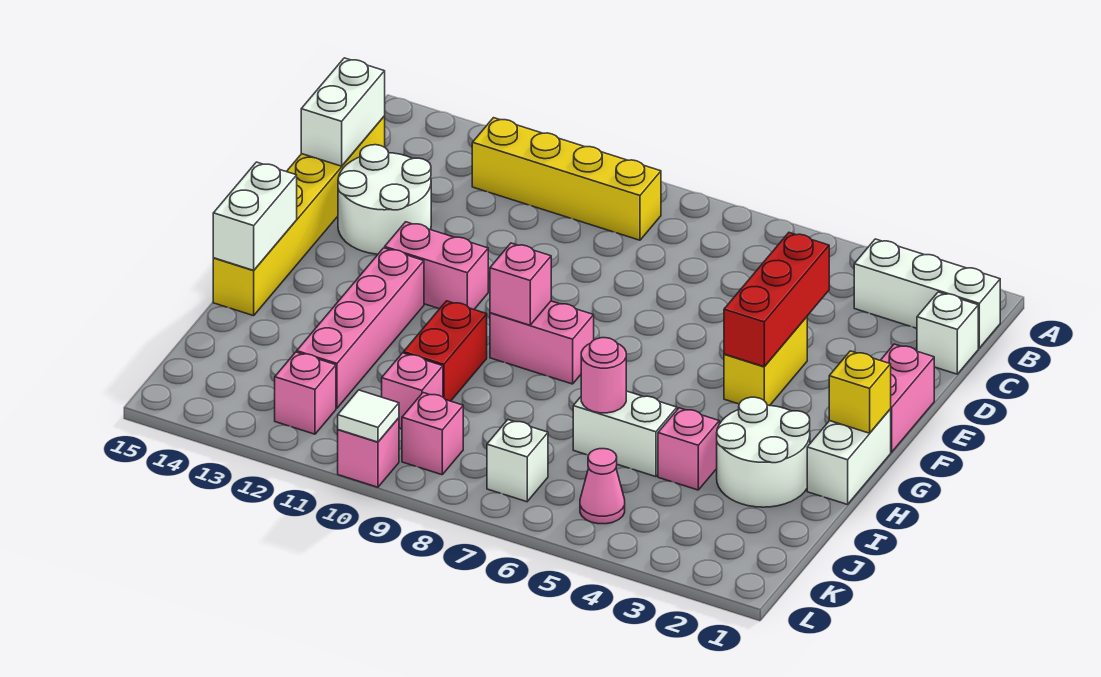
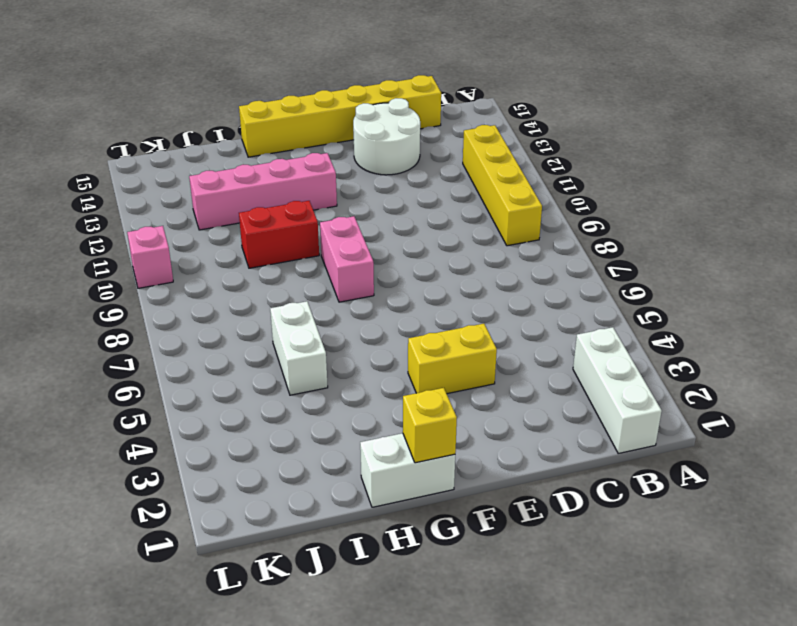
none -> white 1x1 brick [917,292,978,374]
none -> pink 1x2 brick [881,344,934,452]
none -> pink 1x2 brick [385,222,488,309]

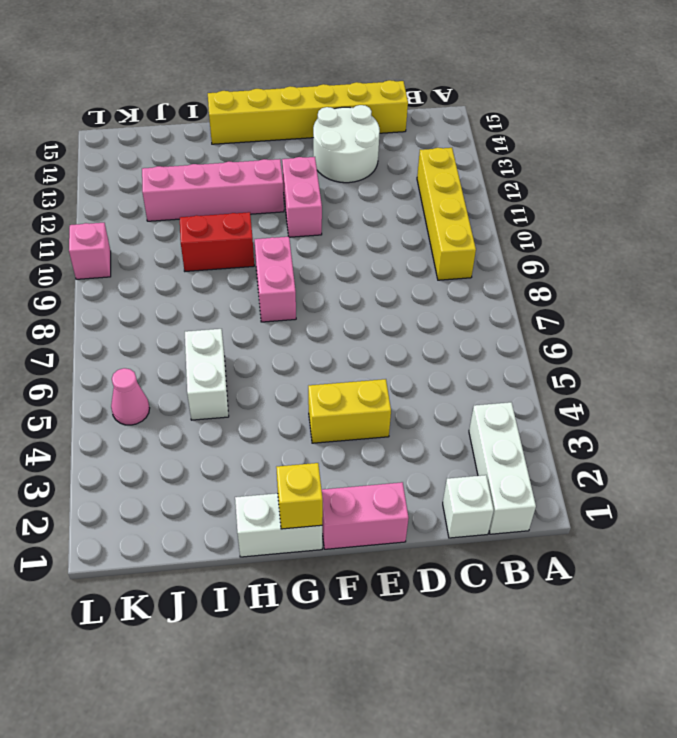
none -> white 2x2 round brick [717,397,810,507]
none -> pink 1x1 brick [658,408,719,490]
none -> pink 1x1 brick [382,353,443,429]

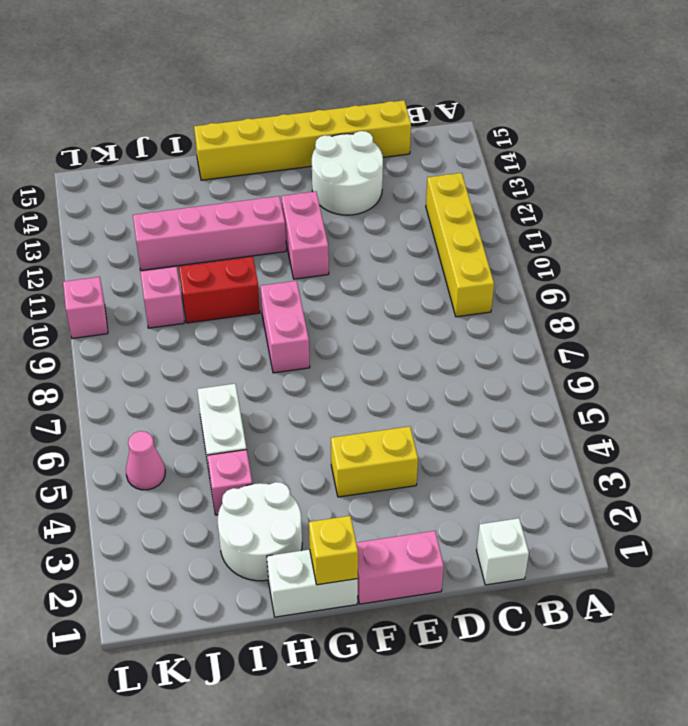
none -> white 1x3 brick [854,239,1000,348]
none -> white 1x1 brick [487,420,548,502]
none -> pink 1x1 brick [402,393,463,475]

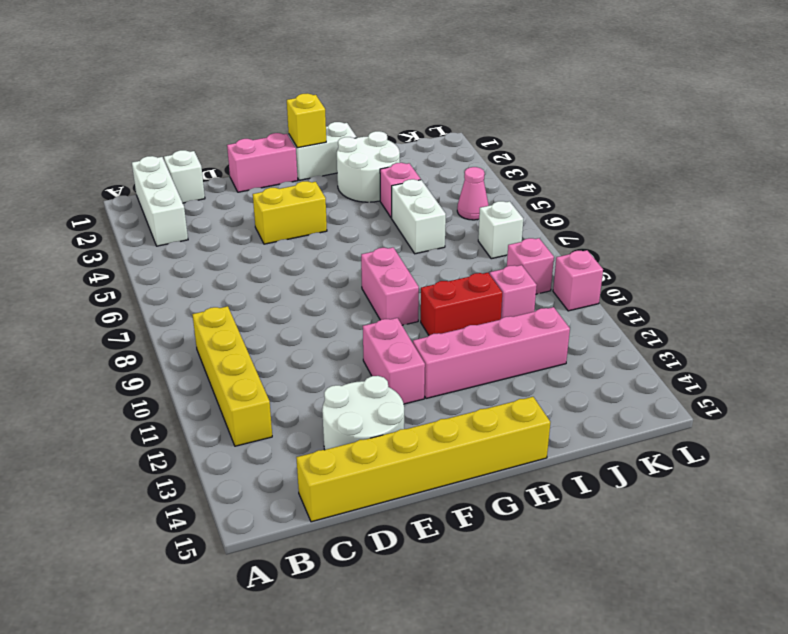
none -> pink 1x1 brick [275,352,336,434]
none -> white 1x2 brick [301,58,385,166]
none -> red 1x3 brick [724,233,829,367]

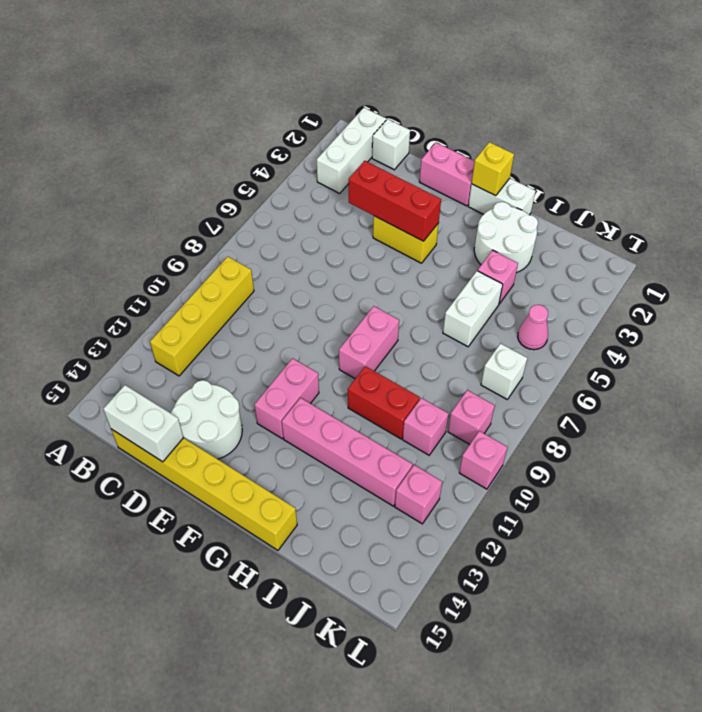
none -> pink 1x1 brick [490,243,551,325]
none -> white 1x2 brick [213,162,297,270]
none -> pink 1x1 round brick [581,338,626,413]

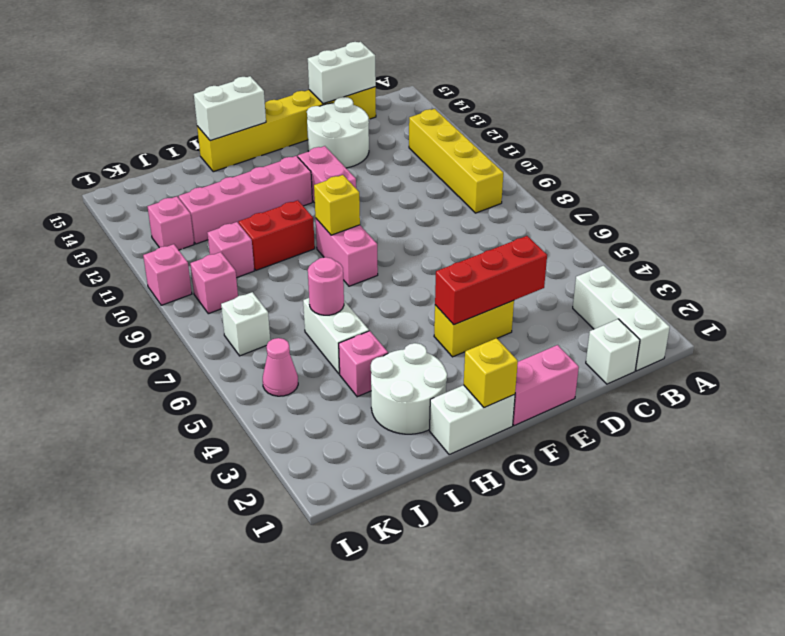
yellow 1x1 brick [314,175,360,235] -> pink 1x1 brick [490,243,551,325]
none -> white 1x1 tile [338,390,399,442]

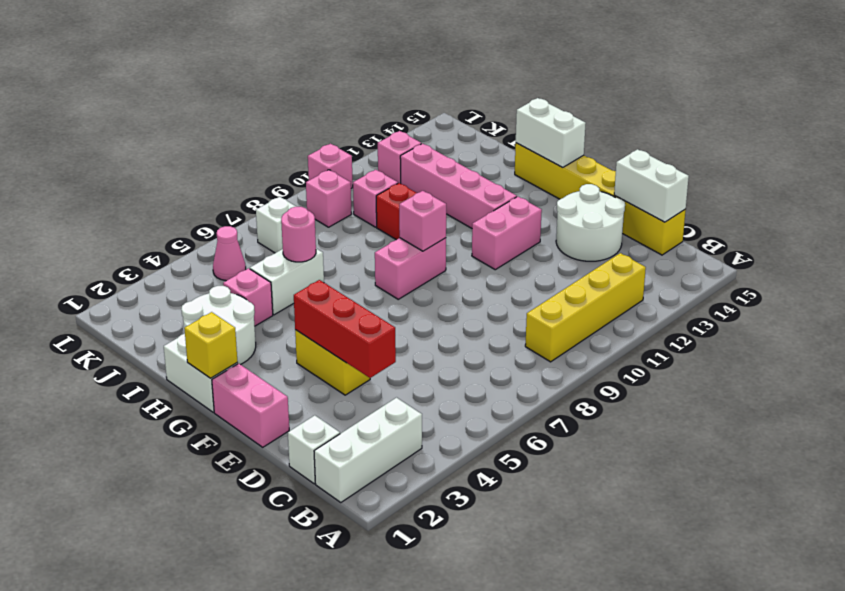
none -> white 1x1 tile [338,390,399,442]

